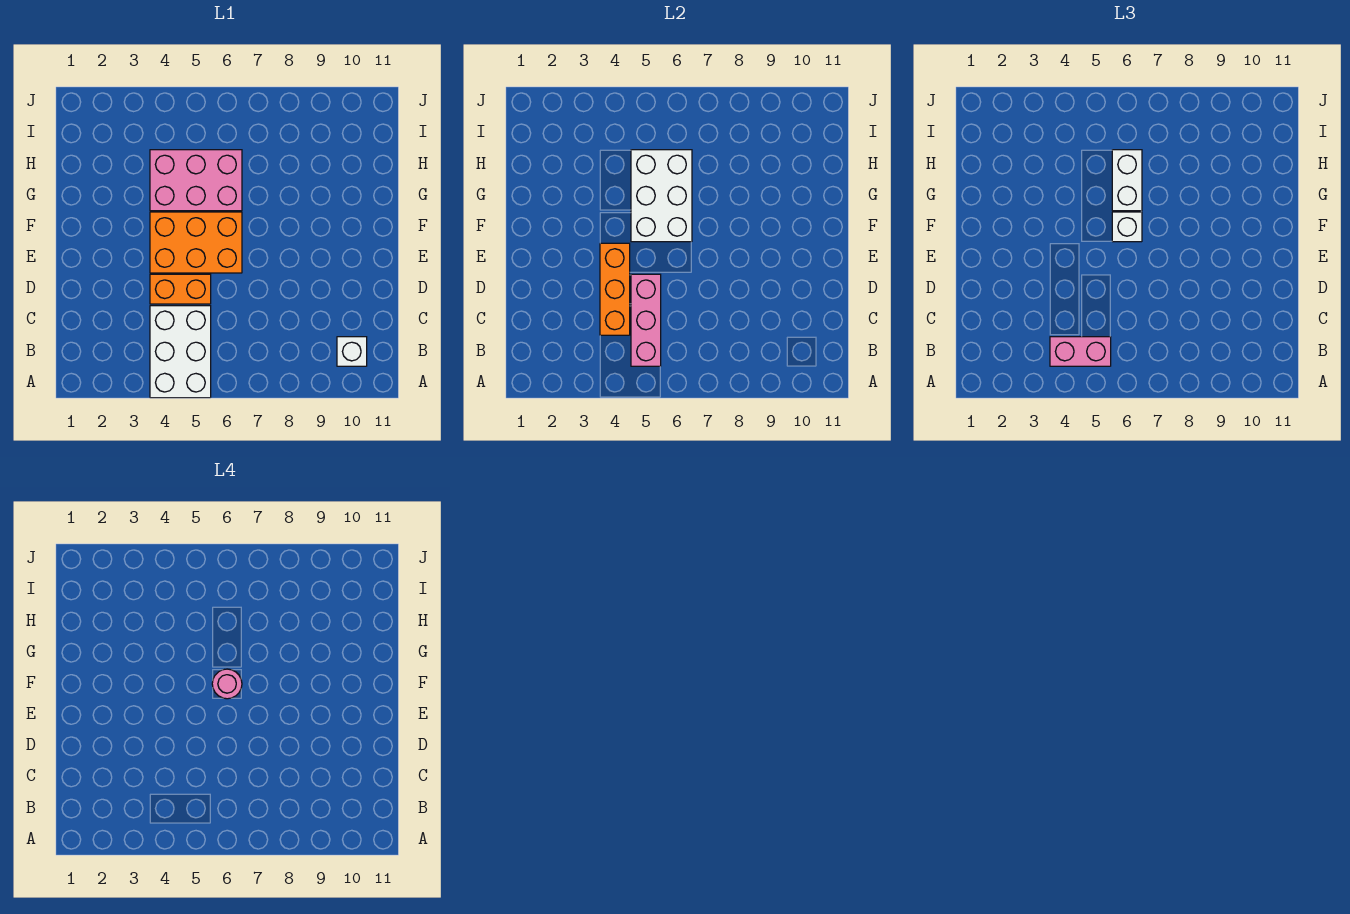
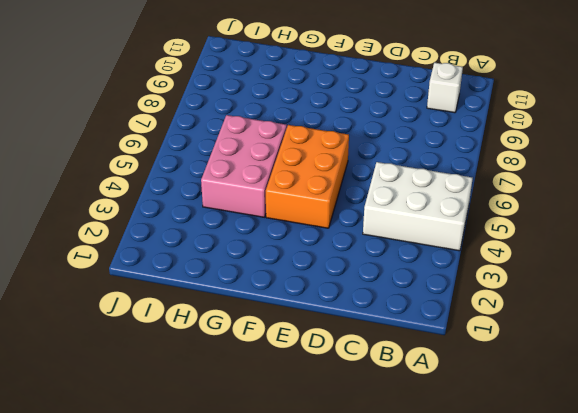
none -> orange 1x2 brick [150,274,211,304]
none -> pink 1x3 brick [631,274,661,366]
none -> orange 1x3 brick [600,243,630,335]

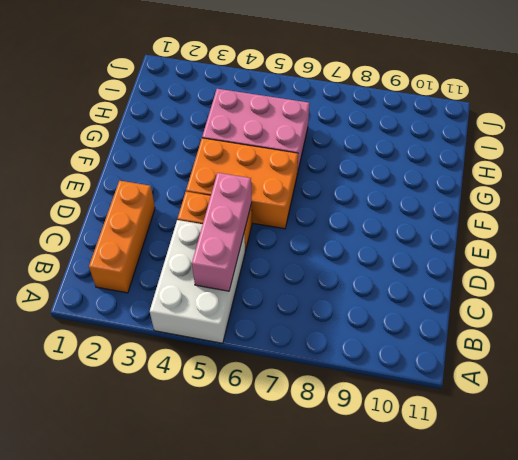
orange 1x3 brick [89,181,155,293] -> orange 1x3 brick moved to [600,243,630,335]
none -> white 1x1 brick [337,337,367,366]
none -> white 2x3 brick [631,150,692,242]
none -> pink 1x2 brick [1050,337,1111,366]

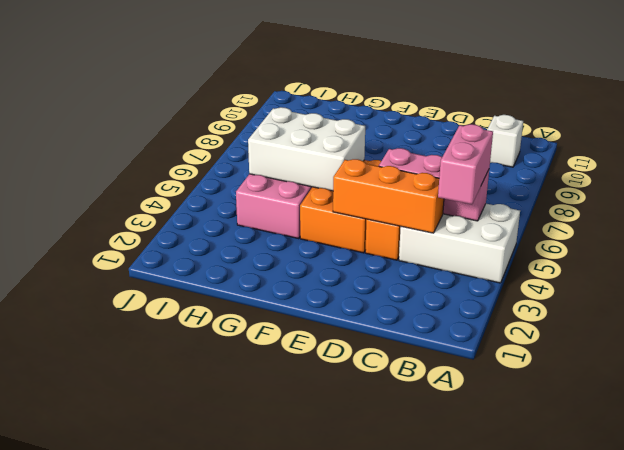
none -> white 1x1 brick [1112,212,1142,242]
none -> white 1x2 brick [1112,150,1142,211]
none -> pink 1x1 round brick [212,669,242,699]

